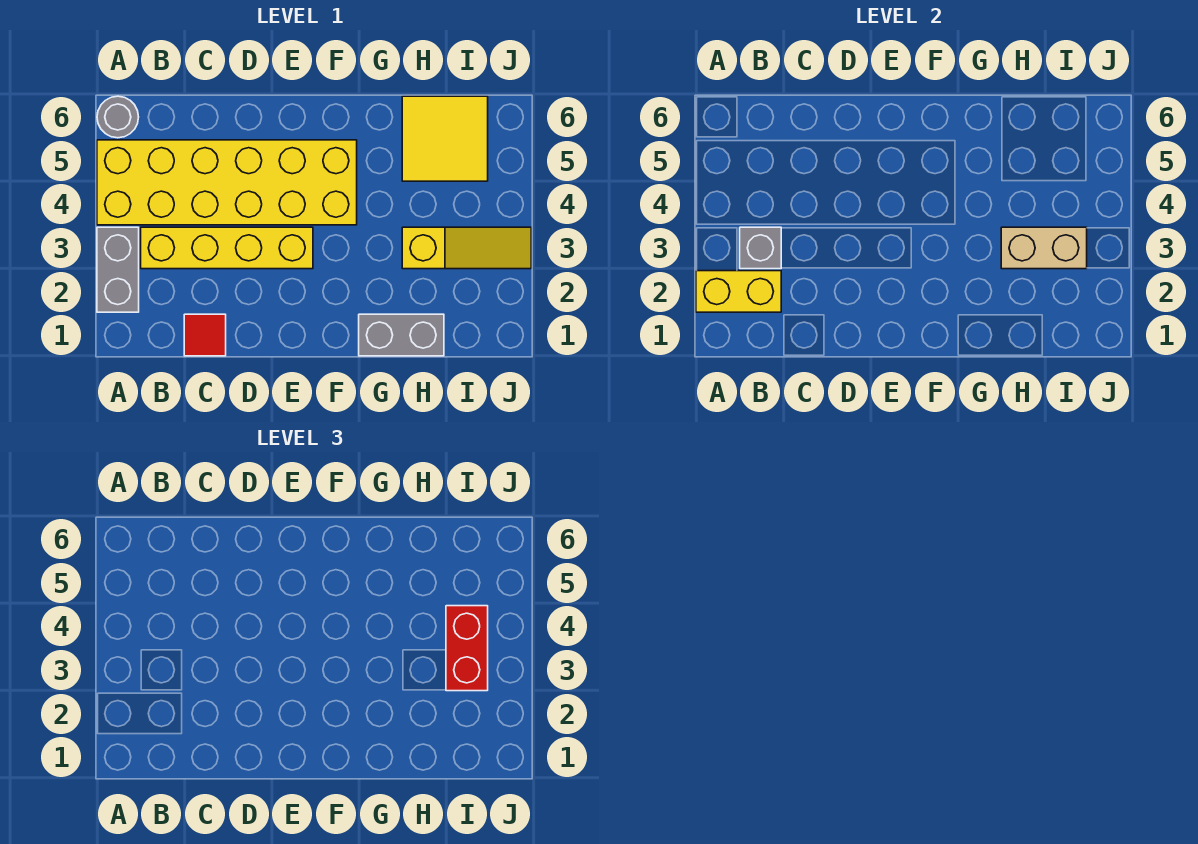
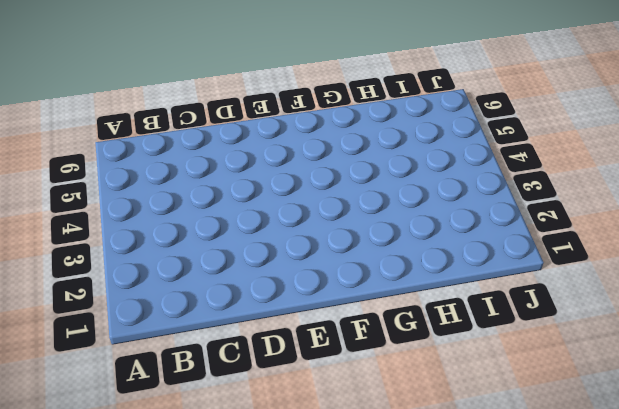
none -> grey 1x2 brick [97,227,139,312]
none -> yellow 2x6 brick [97,140,357,225]
none -> grey 1x1 round brick [97,96,139,138]

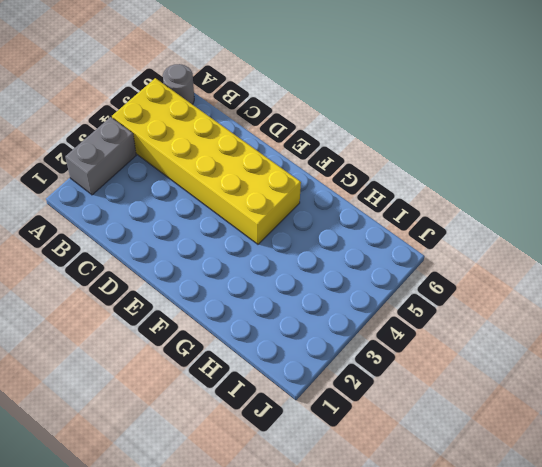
none -> yellow 1x4 brick [141,227,313,269]
none -> red 1x1 tile [184,314,226,356]
none -> grey 1x2 brick [359,314,444,356]

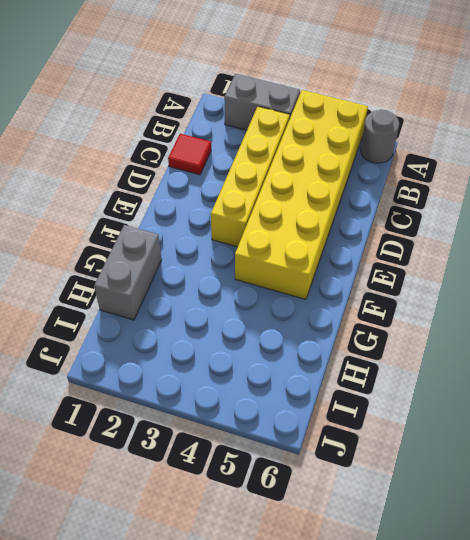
none -> yellow 1x3 slope [402,227,531,269]
none -> yellow 2x2 tile [402,96,488,181]
none -> yellow 1x2 brick [696,271,781,312]

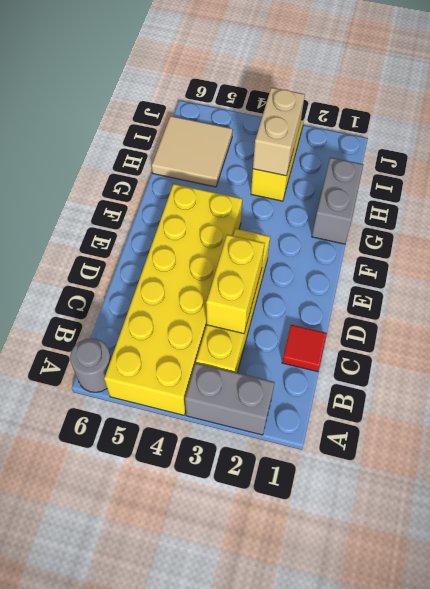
yellow 1x2 brick [206,235,265,334] -> yellow 1x2 brick moved to [696,271,781,312]
tan 2x2 tile [152,116,233,187] -> yellow 2x2 tile [402,96,488,181]
none -> grey 1x1 brick [740,227,781,269]
none -> red 1x2 brick [446,606,488,691]

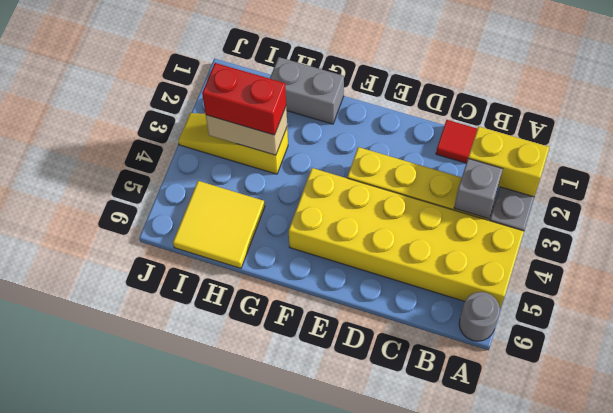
red 1x2 brick [202,63,286,135] -> red 1x2 brick turned to [446,606,488,691]

